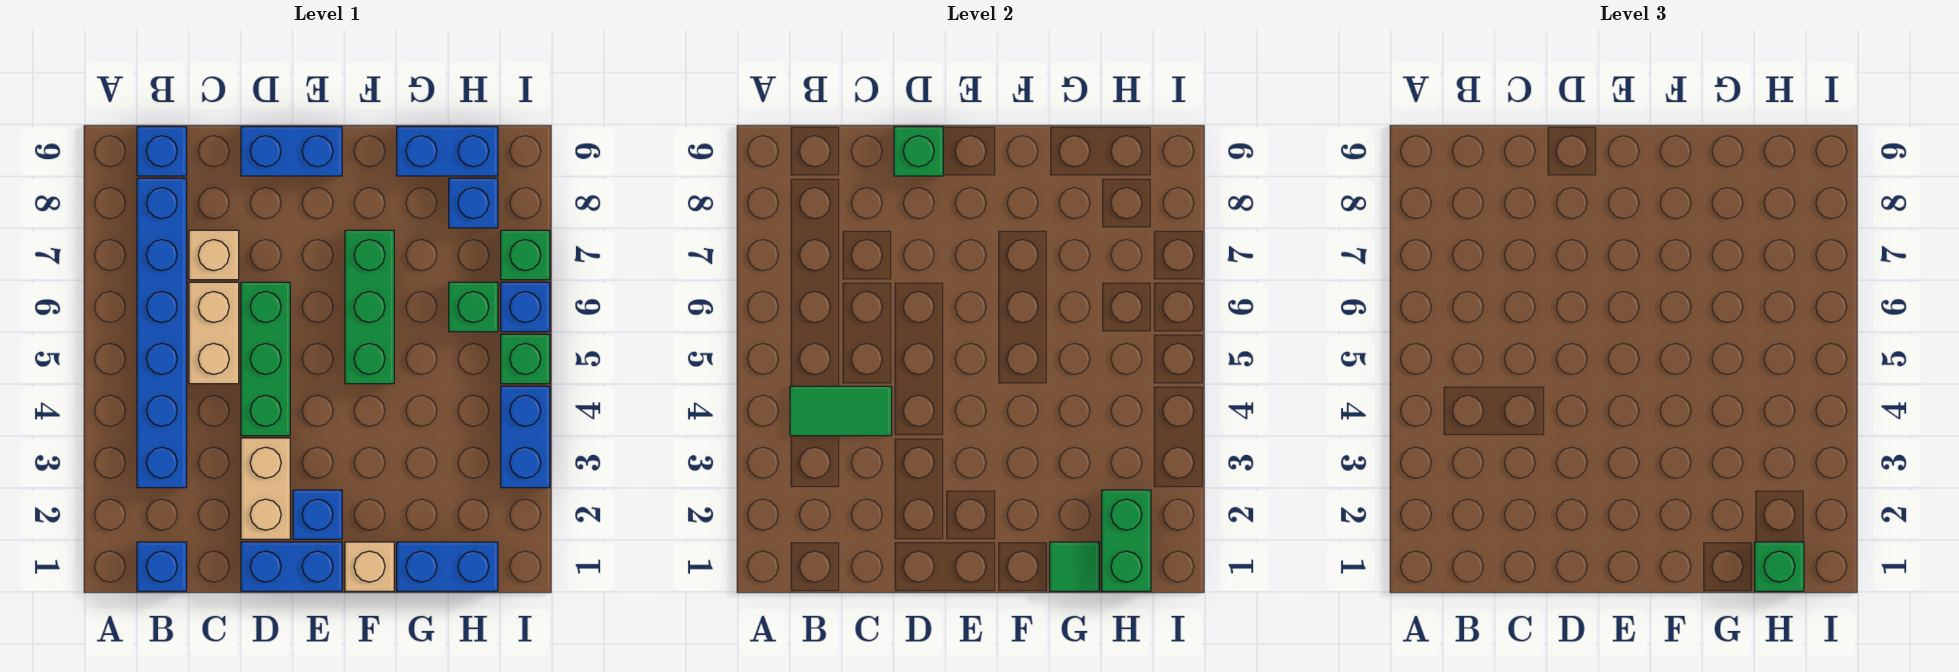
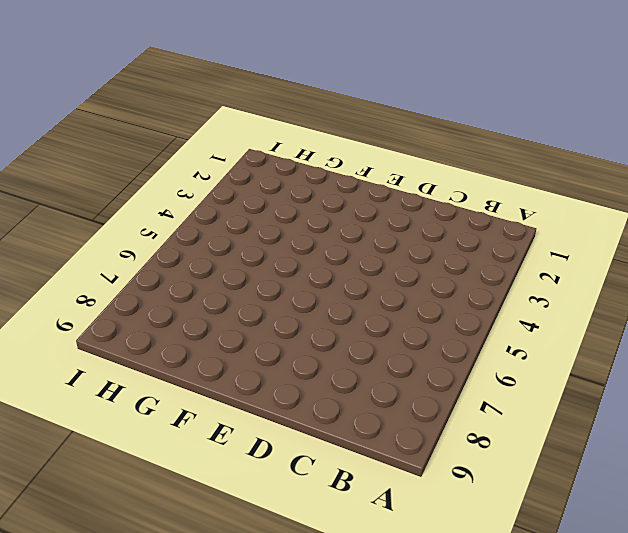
none -> blue 1x1 brick [137,542,187,591]
none -> blue 1x6 brick [137,178,187,488]
none -> blue 1x1 brick [137,127,187,176]

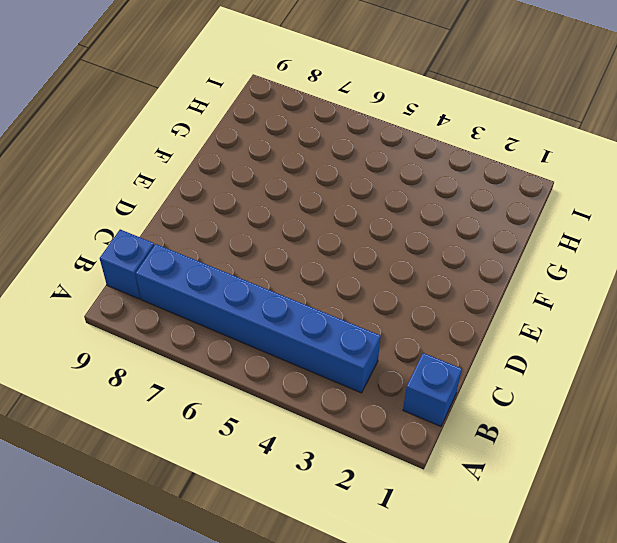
none -> tan 1x2 brick [189,282,239,384]
none -> tan 1x1 brick [189,230,239,280]
none -> blue 1x2 brick [241,542,342,591]

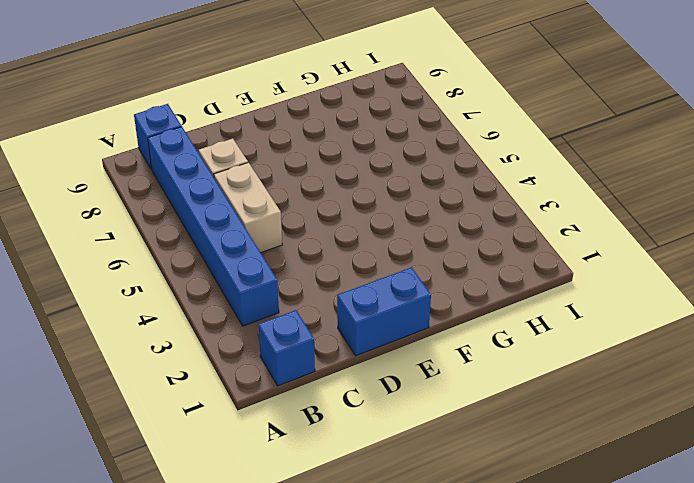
none -> tan 1x2 brick [241,438,290,539]
none -> green 1x3 brick [241,282,290,436]
none -> blue 1x2 brick [241,127,342,176]

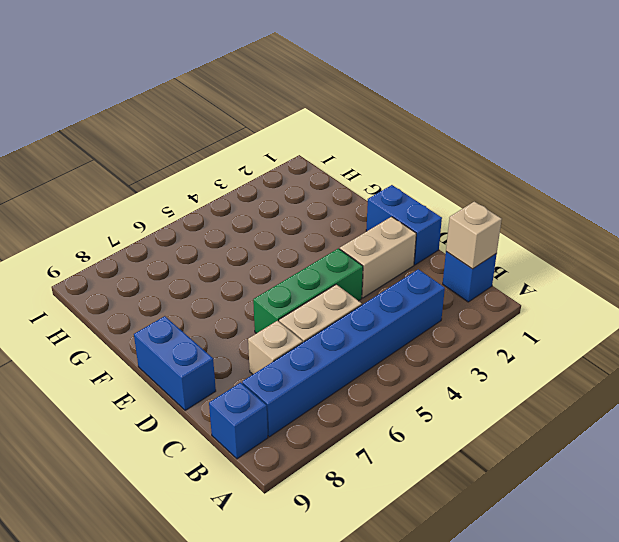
tan 1x1 brick [446,202,502,269] -> tan 1x1 brick moved to [345,542,394,591]
none -> blue 1x1 brick [293,490,342,539]
none -> green 1x3 brick [345,230,394,384]
none -> blue 1x2 brick [397,542,498,591]

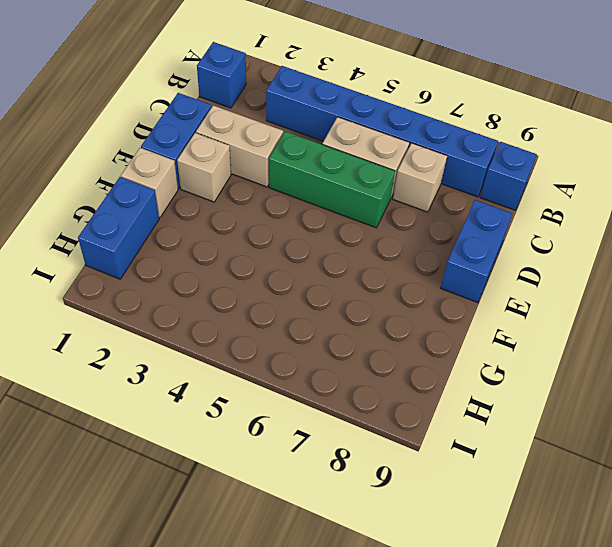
tan 1x1 brick [177,133,231,202] -> blue 1x1 brick [293,490,342,539]
none -> green 1x3 brick [345,230,394,384]
none -> blue 1x2 brick [397,127,498,176]
none -> green 1x1 brick [449,282,498,332]

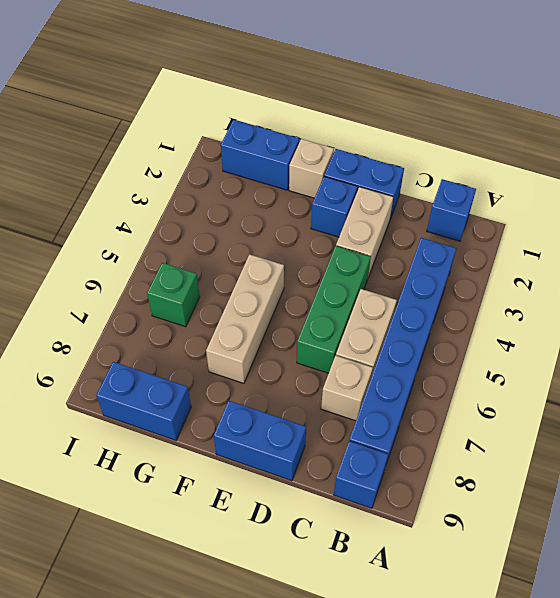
tan 1x3 brick [206,254,284,383] -> green 1x3 brick [345,230,394,384]
none -> blue 1x1 brick [449,178,498,228]
none -> blue 1x2 brick [501,386,550,488]
none -> green 1x1 brick [501,334,550,384]

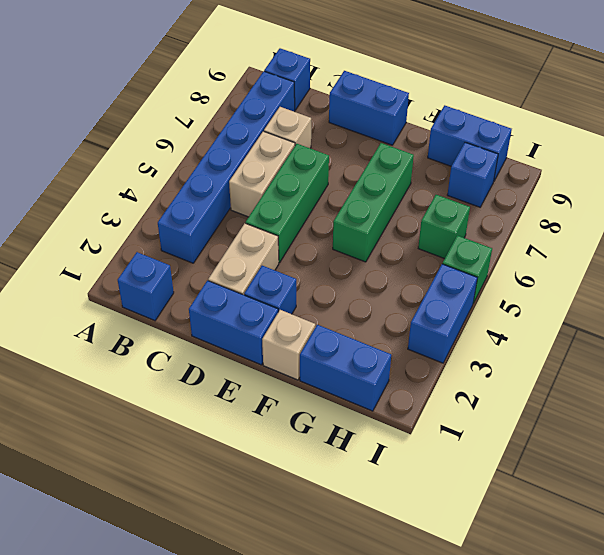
none -> blue 1x1 brick [501,282,550,332]
none -> green 1x1 brick [501,230,550,280]
none -> green 1x2 tile [790,386,892,436]

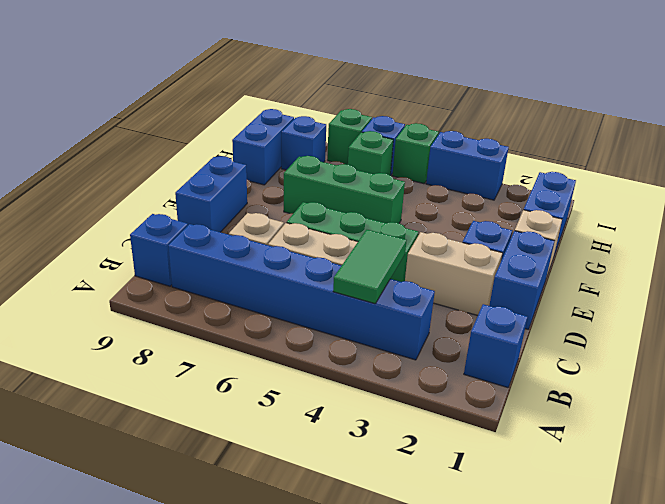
none -> green 1x1 brick [894,127,943,176]
none -> green 1x1 tile [1050,542,1099,591]
none -> green 1x2 brick [1102,490,1151,591]

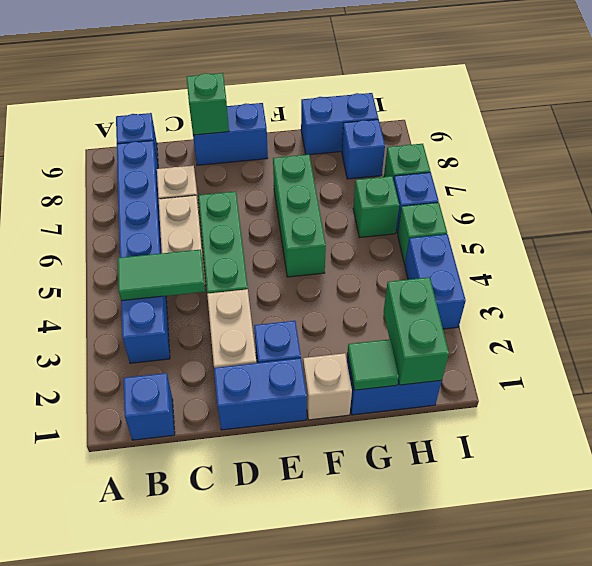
none -> green 1x1 brick [1755,542,1804,591]

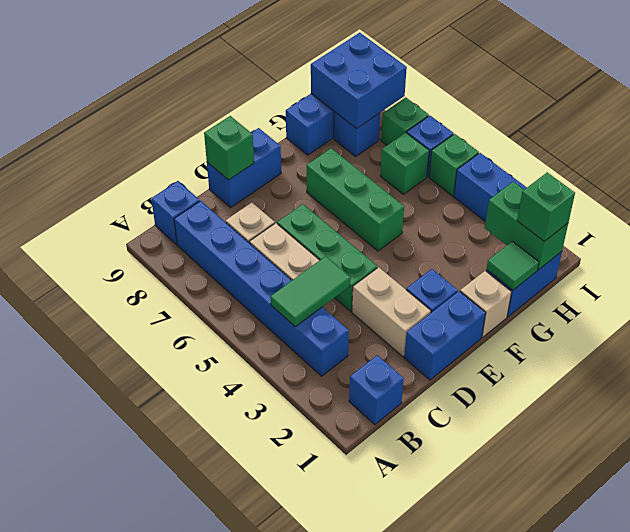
blue 2x2 brick [311,33,407,129] -> none

